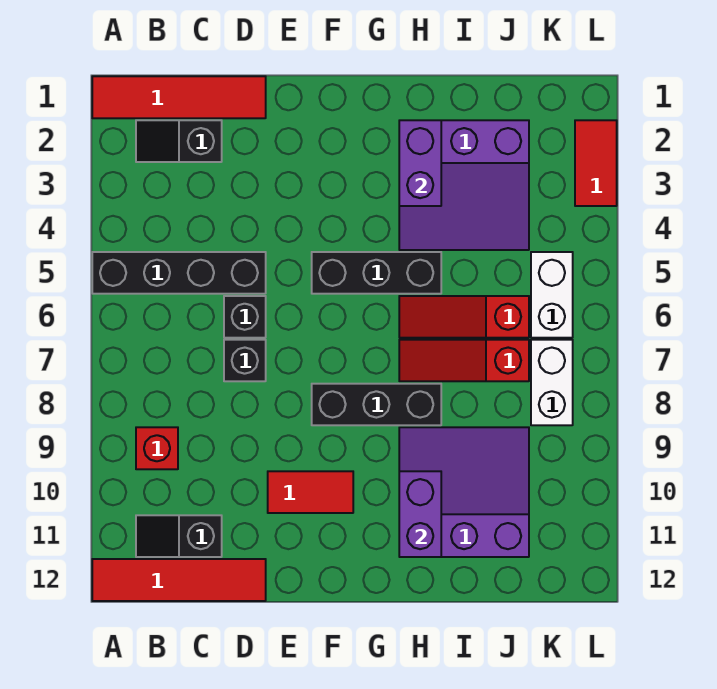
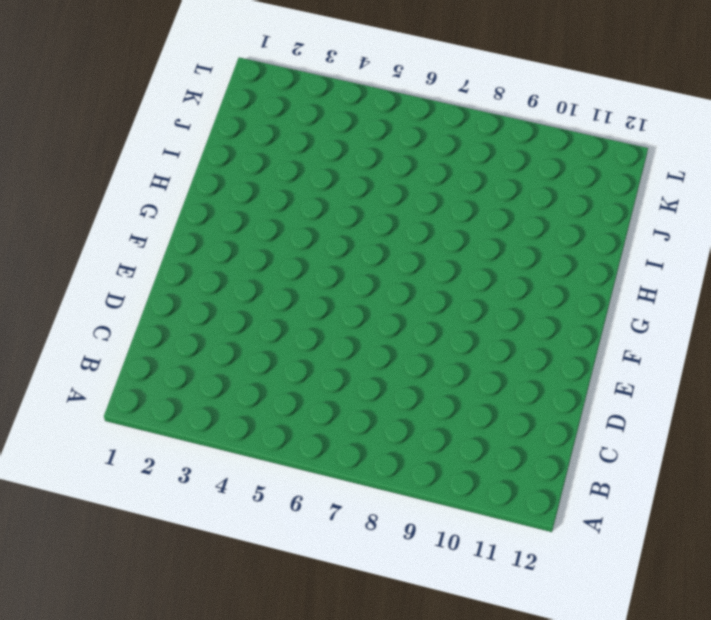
none -> red 1x4 tile [92,76,266,118]
none -> black 1x4 brick [92,252,266,294]
none -> red 1x4 tile [92,559,266,601]

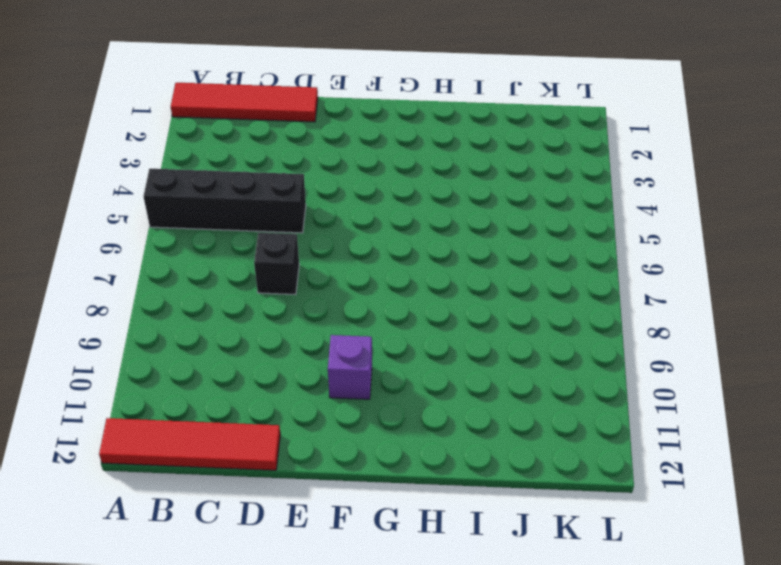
purple 1x1 brick [328,335,372,399] -> red 1x2 tile [268,471,353,513]
none -> black 1x2 slope [136,120,222,162]
none -> red 1x1 brick [136,427,178,469]
none -> black 1x2 slope [136,515,222,557]

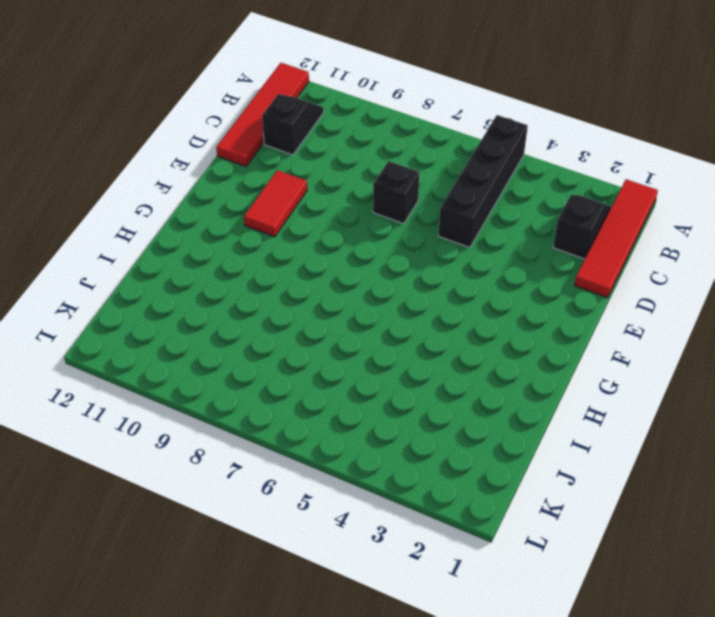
none -> red 1x1 brick [136,427,178,469]
none -> black 1x1 brick [224,296,266,338]
none -> black 1x3 brick [312,252,441,294]

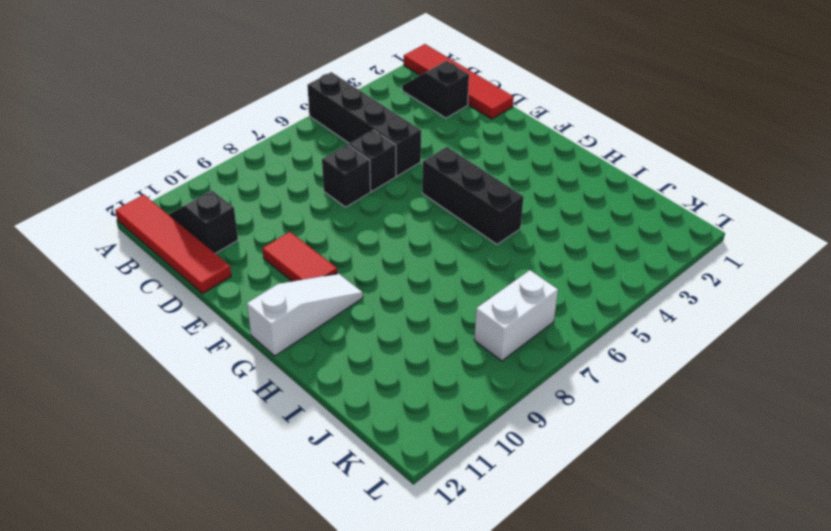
white 1x3 slope [247,274,363,356] -> none
none -> red 1x1 brick [136,427,178,469]
none -> black 1x3 brick [312,384,441,425]
none -> purple 3x3 slope [399,120,529,250]

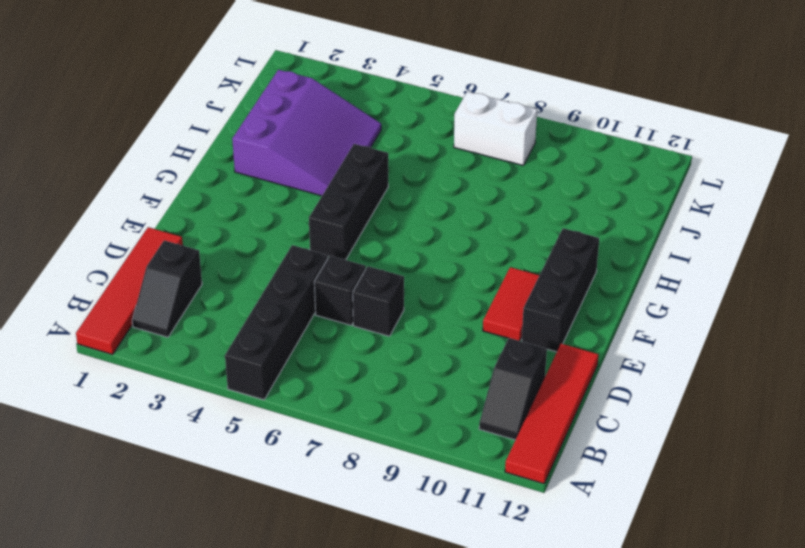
black 1x3 brick [522,228,599,352] -> black 1x3 brick moved to [312,384,441,425]
none -> red 1x1 brick [136,427,178,469]
none -> red 1x3 slope [399,296,529,338]
none -> red 1x3 slope [399,340,529,381]

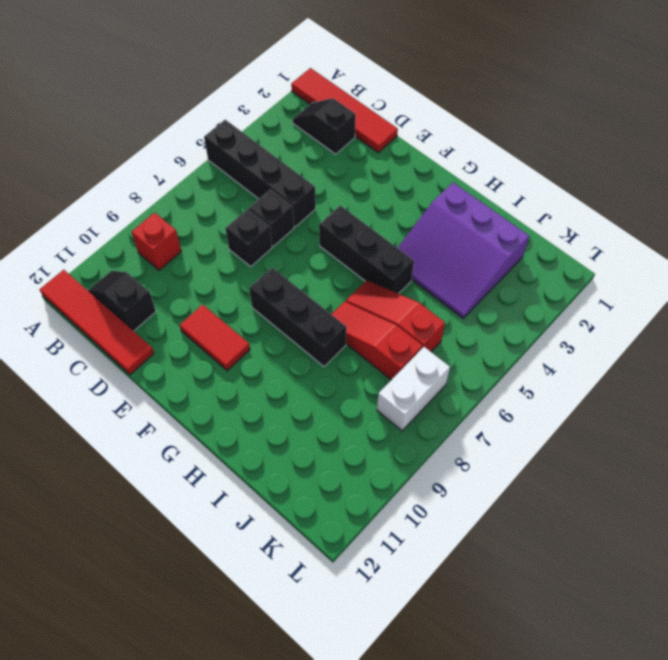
none -> purple 3x3 slope [399,427,529,557]
none -> white 1x2 brick [531,252,573,338]
none -> red 1x2 tile [575,120,617,206]

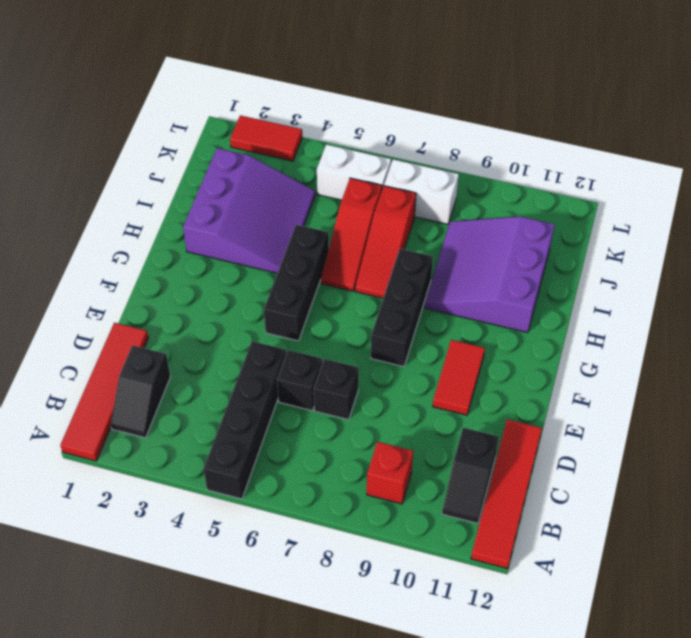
none -> purple 1x2 brick [399,120,441,206]
none -> purple 1x2 brick [399,471,441,557]

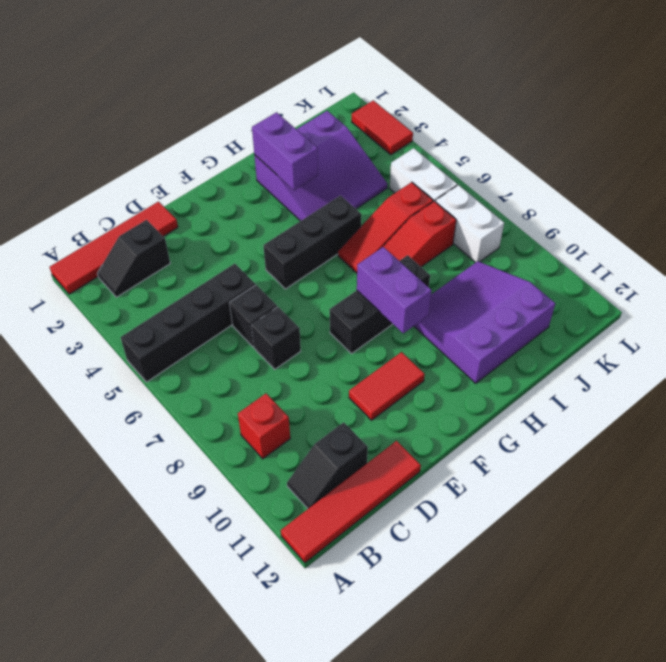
purple 1x2 brick [357,247,432,333] -> purple 1x2 brick moved to [399,471,441,557]

